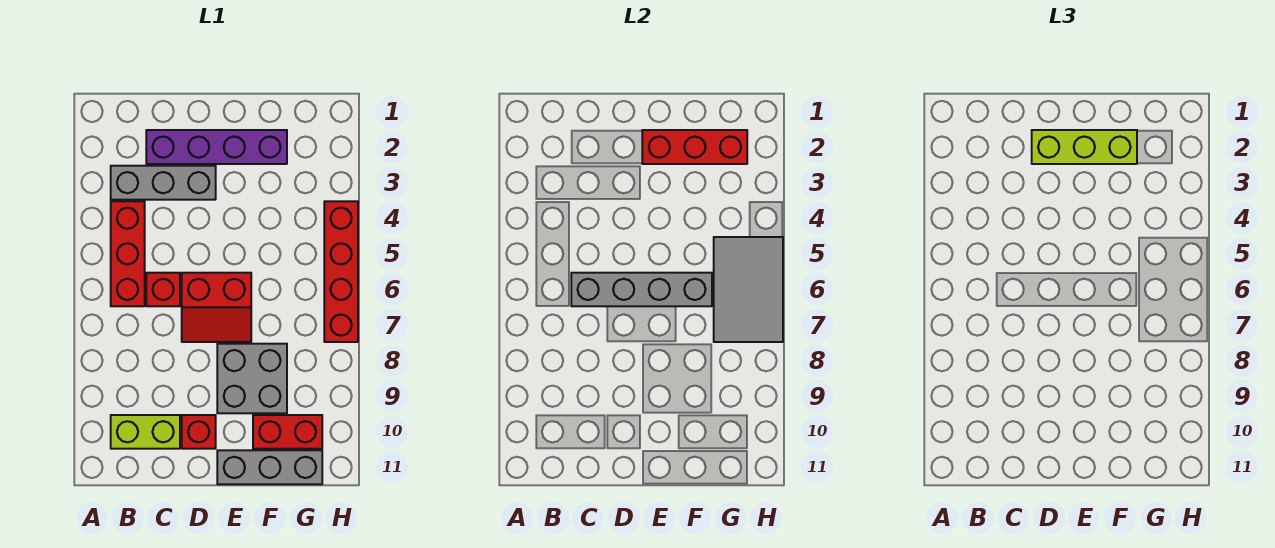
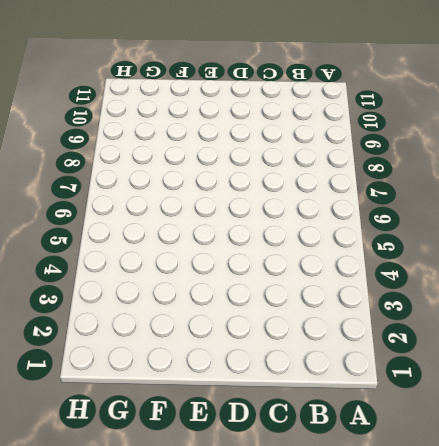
none -> grey 1x3 brick [111,166,216,200]
none -> red 1x3 brick [111,201,145,306]
none -> lime 1x2 brick [111,415,180,449]

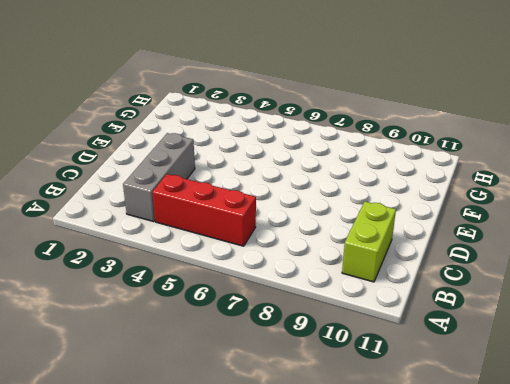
none -> purple 1x4 brick [146,130,287,164]
none -> red 1x1 brick [146,273,180,306]
none -> red 2x2 slope [182,273,251,342]

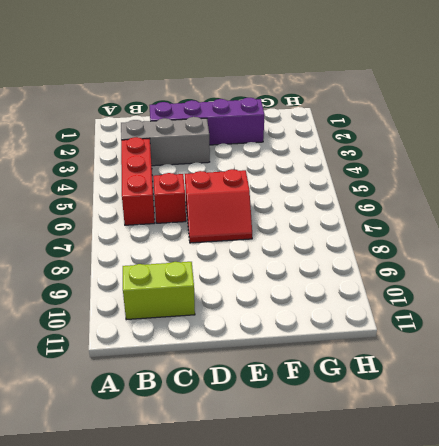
none -> red 1x1 brick [182,415,216,449]
none -> grey 2x2 brick [217,344,287,413]
none -> grey 1x3 brick [217,450,322,484]

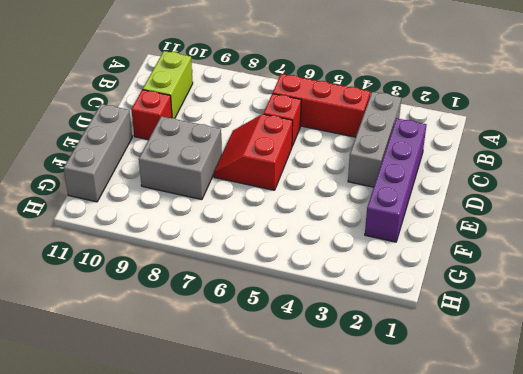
none -> red 1x2 brick [253,415,322,449]
none -> red 1x4 brick [324,201,358,342]
none -> grey 1x4 brick [571,273,712,306]

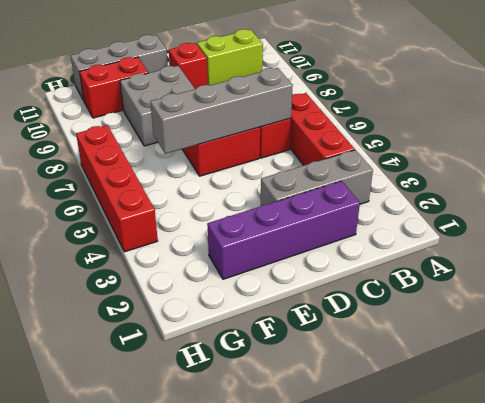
none -> red 1x3 brick [642,130,747,164]
none -> grey 2x3 tile [714,237,783,342]
none -> lime 1x3 brick [1032,130,1137,164]

